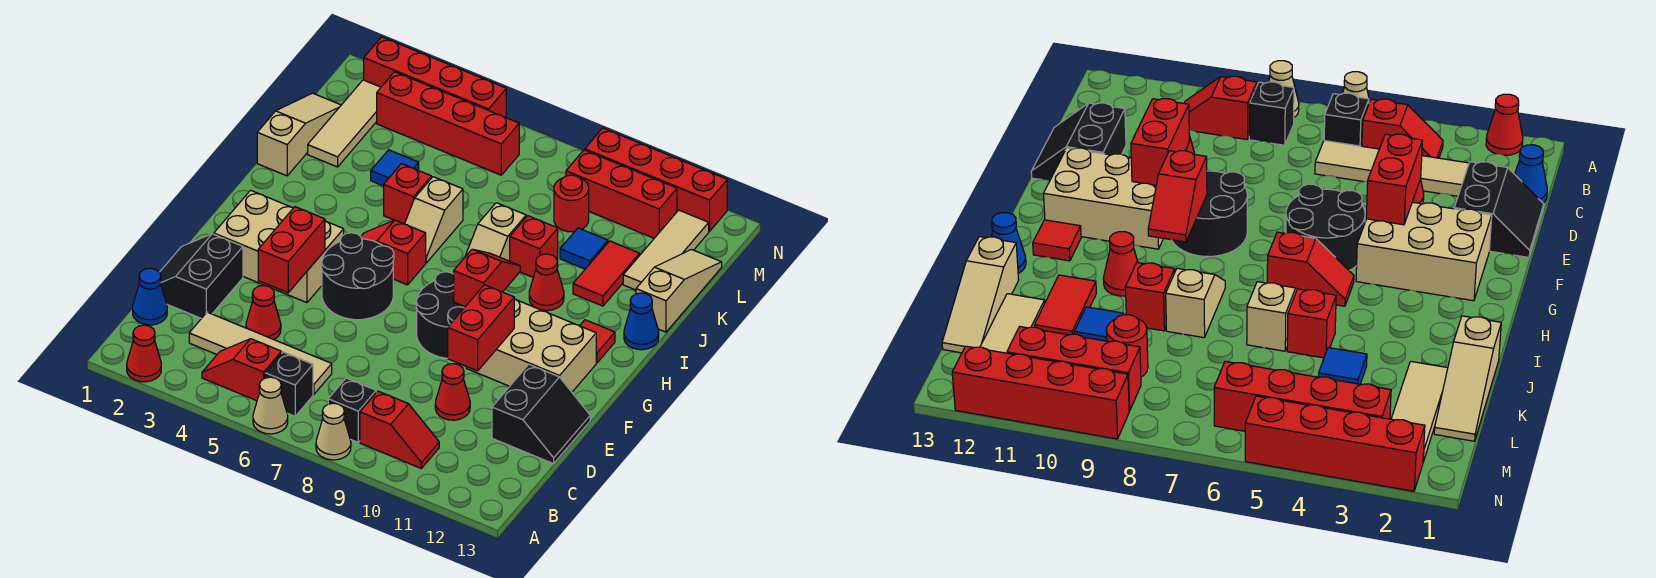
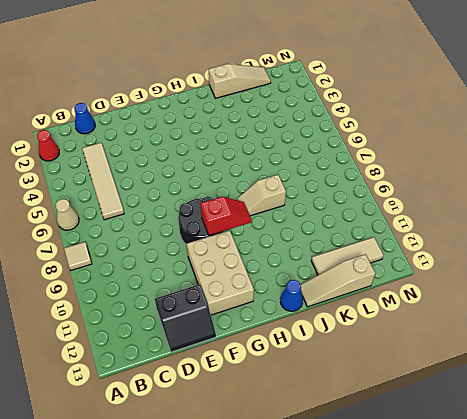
tan 1x1 tile [64,242,92,270] -> tan 1x1 cone [316,403,351,460]
tan 1x3 slope [301,254,375,307] -> tan 1x3 slope turned to [636,250,722,332]
none -> red 1x2 slope [202,339,281,401]
none -> black 1x1 brick [265,352,313,416]
none -> black 1x1 brick [328,378,376,442]
none -> red 1x2 slope [360,391,439,468]

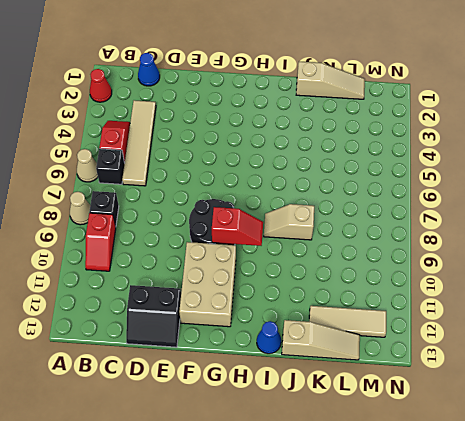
none -> black 2x2 slope [160,234,243,318]
none -> red 1x1 cone [246,285,281,339]
none -> red 1x1 cone [435,364,470,420]
none -> tan 2x3 brick [214,190,344,303]

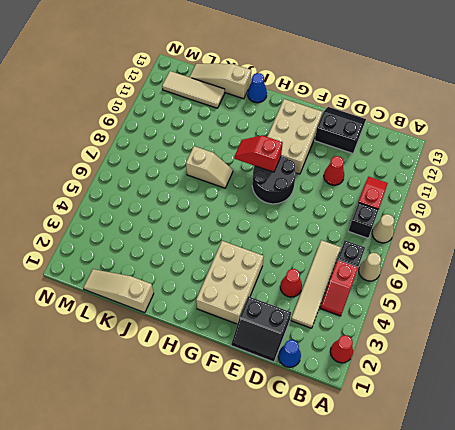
none -> black 2x2 round brick [321,233,394,320]
none -> red 1x2 slope [361,220,426,285]
none -> red 1x1 tile [580,320,615,363]
none -> tan 1x2 slope [405,177,463,263]

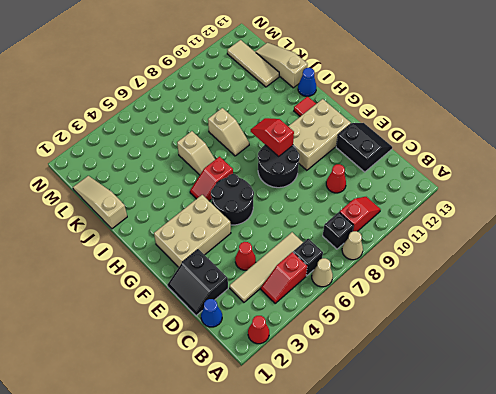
none -> red 1x1 cone [529,254,564,311]
none -> red 1x1 brick [384,164,431,224]
none -> red 1x1 brick [510,216,558,277]
none -> red 1x2 tile [573,241,640,306]

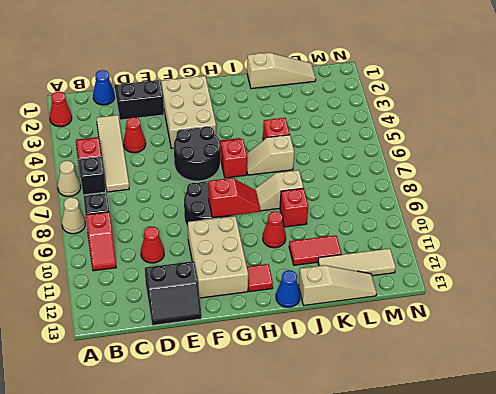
none -> tan 1x3 tile [308,80,381,167]
none -> blue 1x1 tile [371,150,419,186]
none -> blue 1x1 tile [560,228,608,269]
none -> red 1x1 round brick [554,175,589,232]

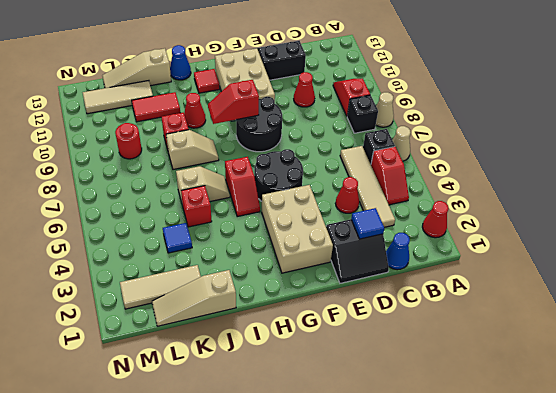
blue 1x1 tile [351,208,384,239] -> blue 1x1 tile moved to [560,228,608,269]
none -> red 1x4 brick [377,72,519,175]
none -> red 1x3 brick [566,150,677,238]
none -> red 1x4 brick [364,37,506,117]
none -> red 1x4 brick [585,128,727,231]

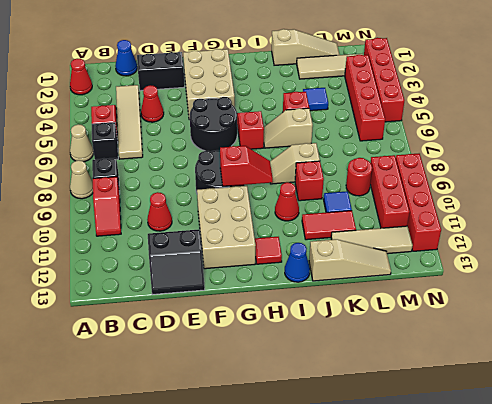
none -> red 1x2 brick [258,207,325,293]
none -> red 1x2 brick [448,285,514,371]

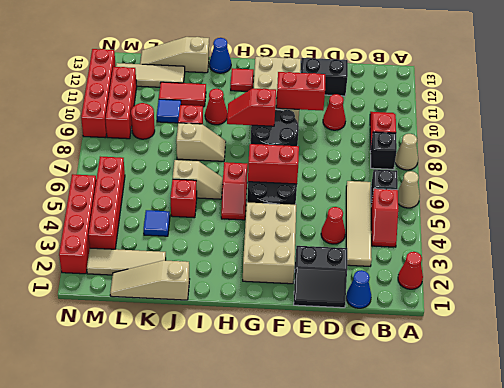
red 1x2 brick [248,144,299,184] -> red 1x2 brick moved to [258,207,325,293]

